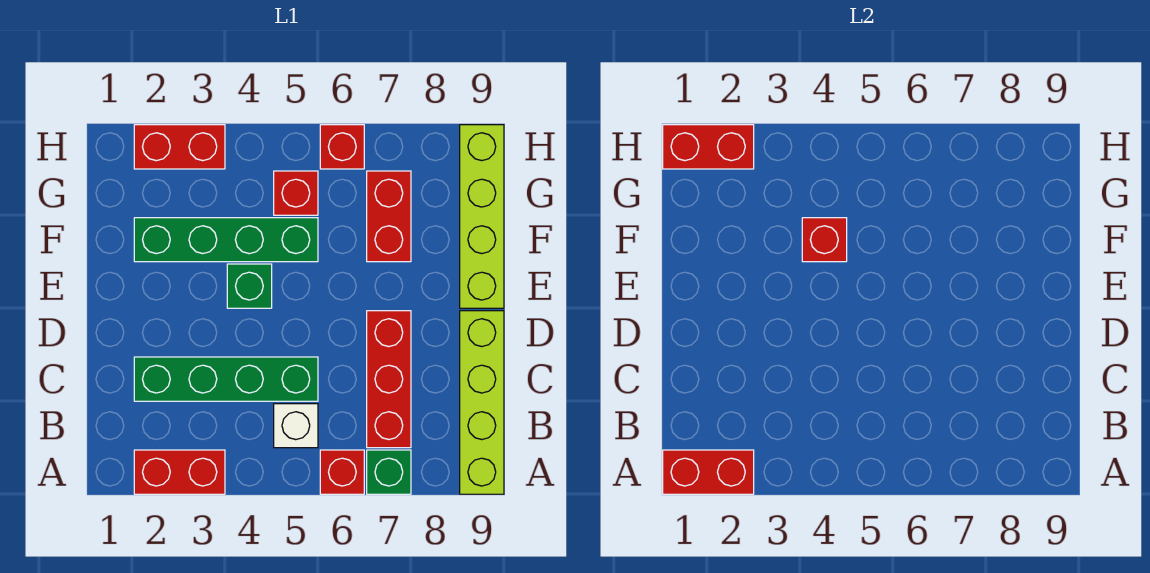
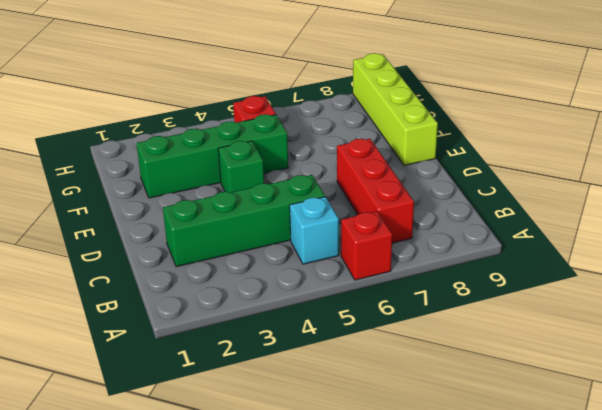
cyan 1x1 brick [290,197,339,264] -> white 1x1 brick [274,404,318,448]
none -> red 1x2 brick [134,450,225,494]
none -> green 1x1 brick [367,450,411,494]
none -> lime 1x4 brick [460,311,504,494]

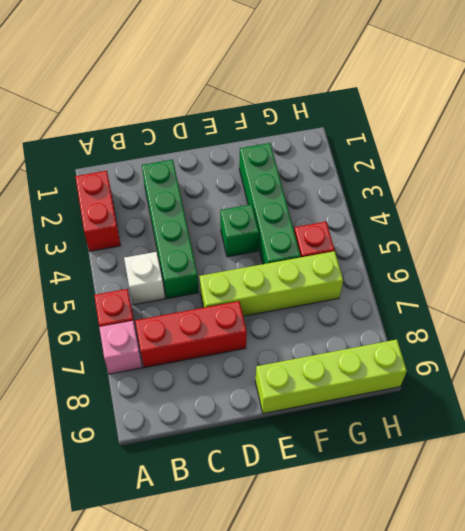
pink 1x1 brick [99,321,142,374] -> green 1x1 brick [367,450,411,494]
lime 1x4 brick [199,251,343,316] -> lime 1x4 brick moved to [460,311,504,494]
none -> red 1x2 brick [367,171,411,262]
none -> red 1x2 brick [134,125,225,169]
none -> red 1x1 brick [320,125,364,169]

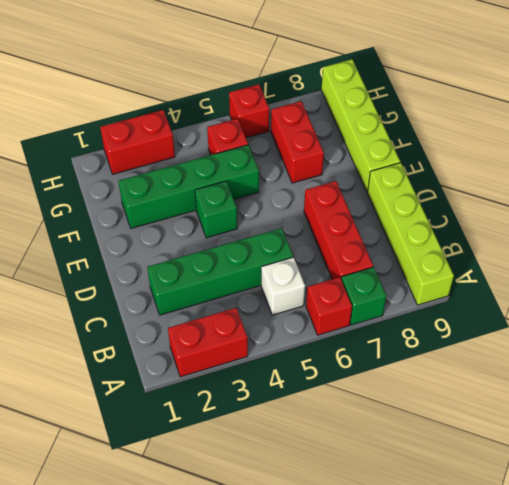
none -> red 1x2 brick [663,450,754,494]
none -> red 1x1 brick [802,218,847,262]
none -> red 1x2 brick [663,125,754,169]

